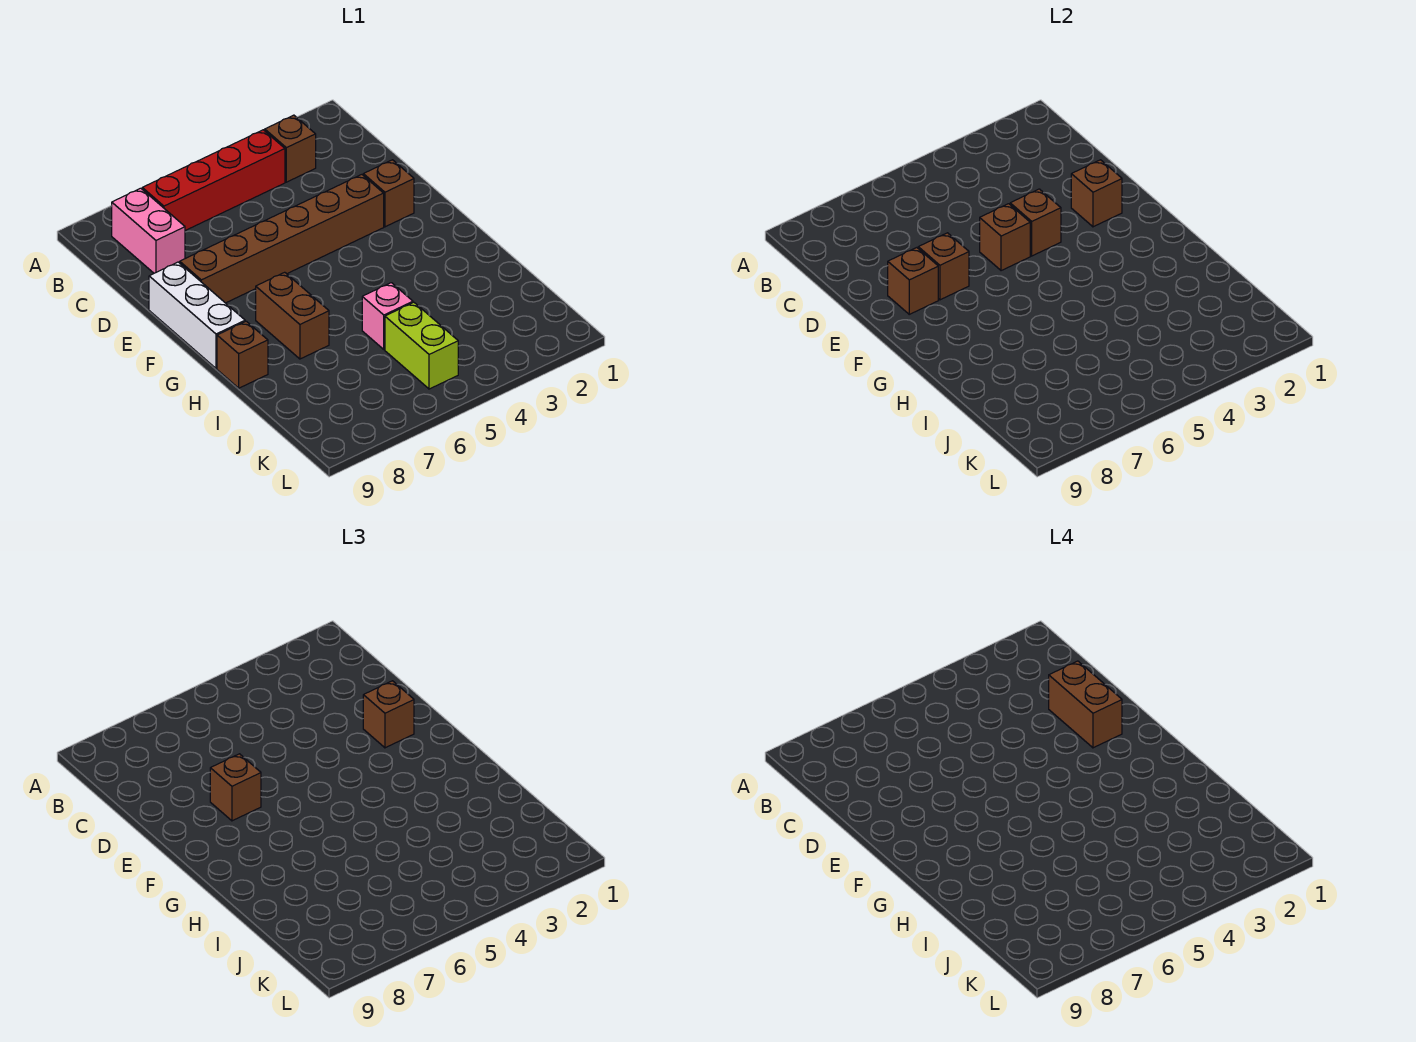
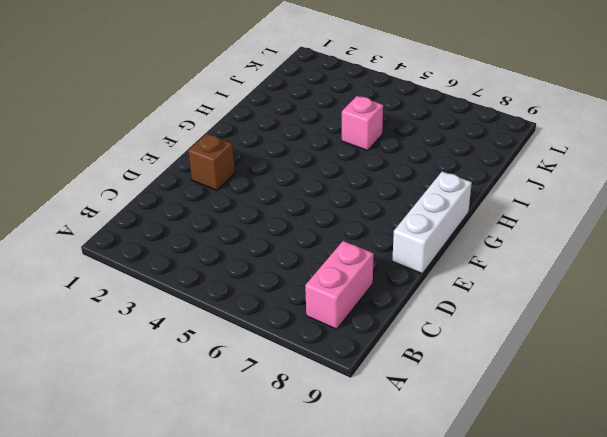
none -> brown 1x1 brick [265,115,316,182]
none -> red 1x4 brick [142,130,285,231]
none -> brown 1x6 brick [180,175,384,303]

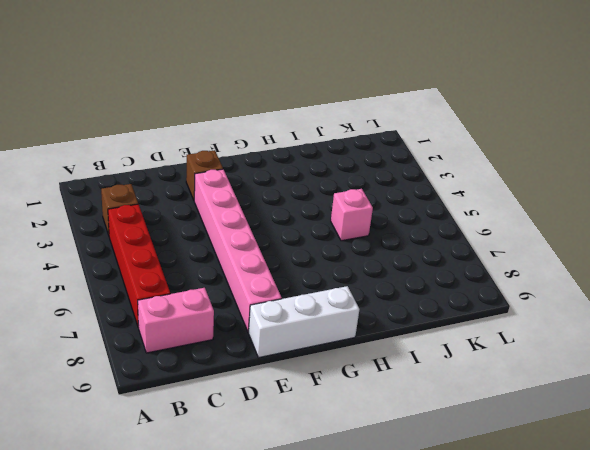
pink 1x6 brick [194,169,282,332] -> brown 1x6 brick [180,175,384,303]
none -> brown 1x2 brick [256,272,329,359]
none -> brown 1x1 brick [217,321,268,388]
none -> lime 1x2 brick [385,302,458,389]

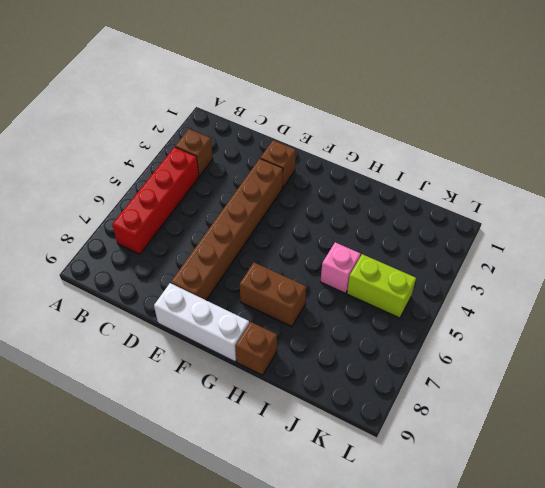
none -> pink 1x2 brick [112,188,185,273]
none -> brown 1x1 brick [1071,160,1122,227]
none -> brown 1x1 brick [1010,189,1061,256]

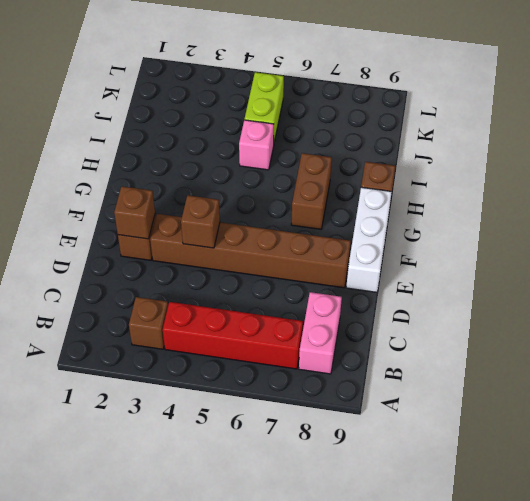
none -> brown 1x1 brick [980,204,1030,271]
none -> brown 1x1 brick [918,233,969,300]
none -> brown 1x1 brick [888,248,938,314]

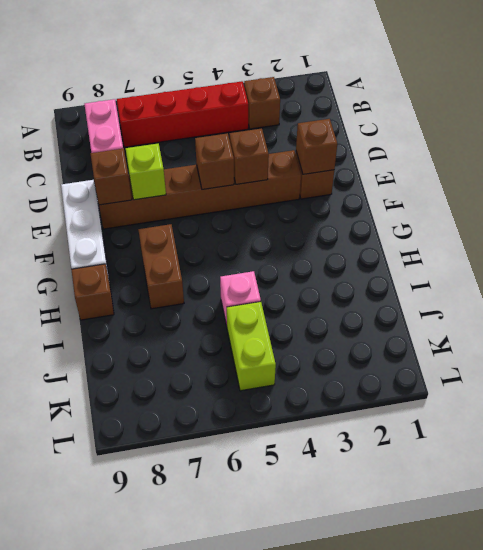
lime 1x1 brick [126,144,166,200] -> brown 1x1 brick [918,233,969,300]
none -> brown 1x1 brick [363,681,414,748]
none -> brown 1x1 brick [210,754,261,821]
none -> brown 1x2 brick [1049,661,1122,748]

